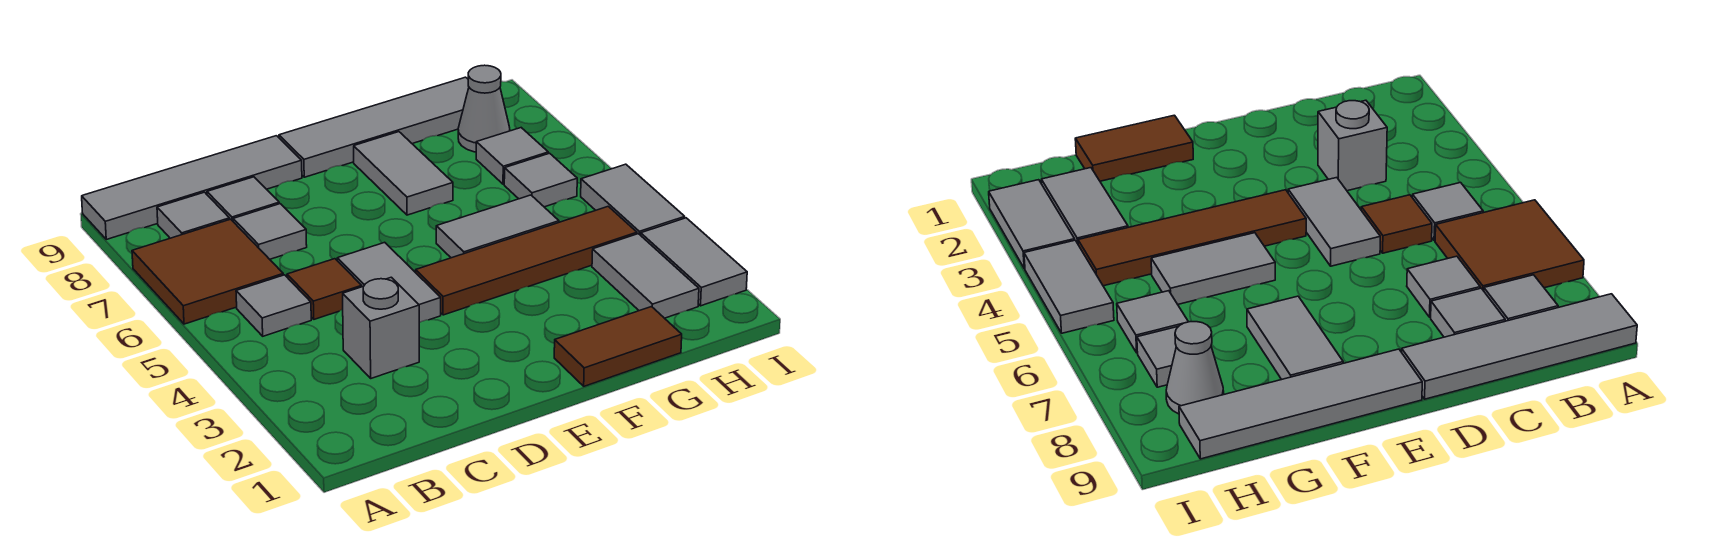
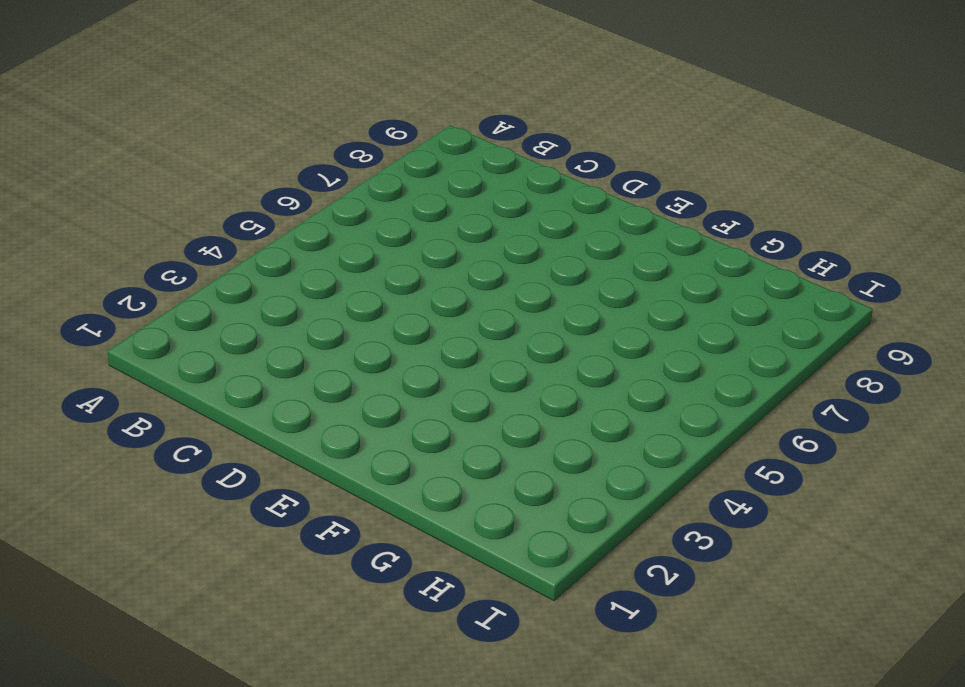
none -> brown 2x2 tile [132,219,283,324]
none -> grey 1x4 tile [82,136,302,239]
none -> grey 1x1 tile [236,275,311,336]

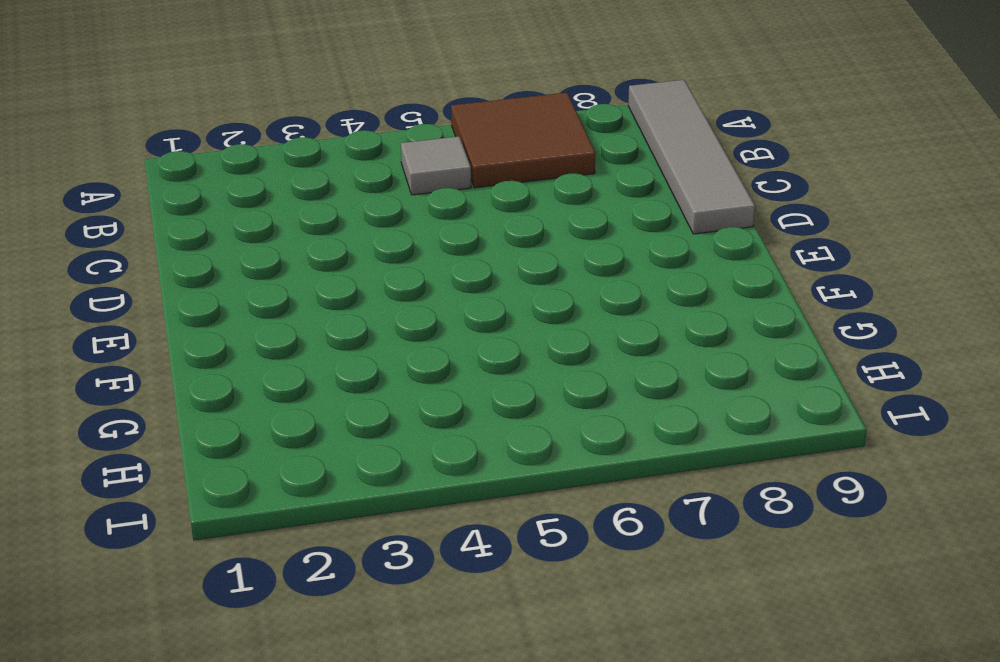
none -> grey 1x1 tile [157,192,230,238]
none -> grey 1x1 brick [343,277,419,378]
none -> brown 1x1 tile [287,259,362,319]

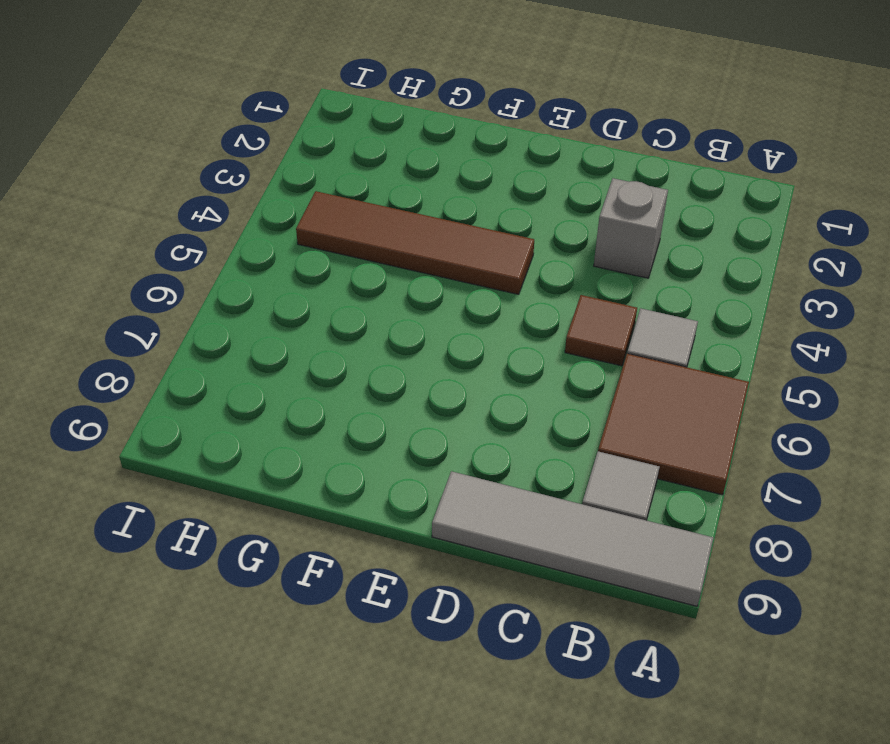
none -> grey 1x1 tile [233,204,307,259]
none -> grey 1x1 tile [207,177,279,221]
none -> grey 1x2 tile [337,242,441,323]

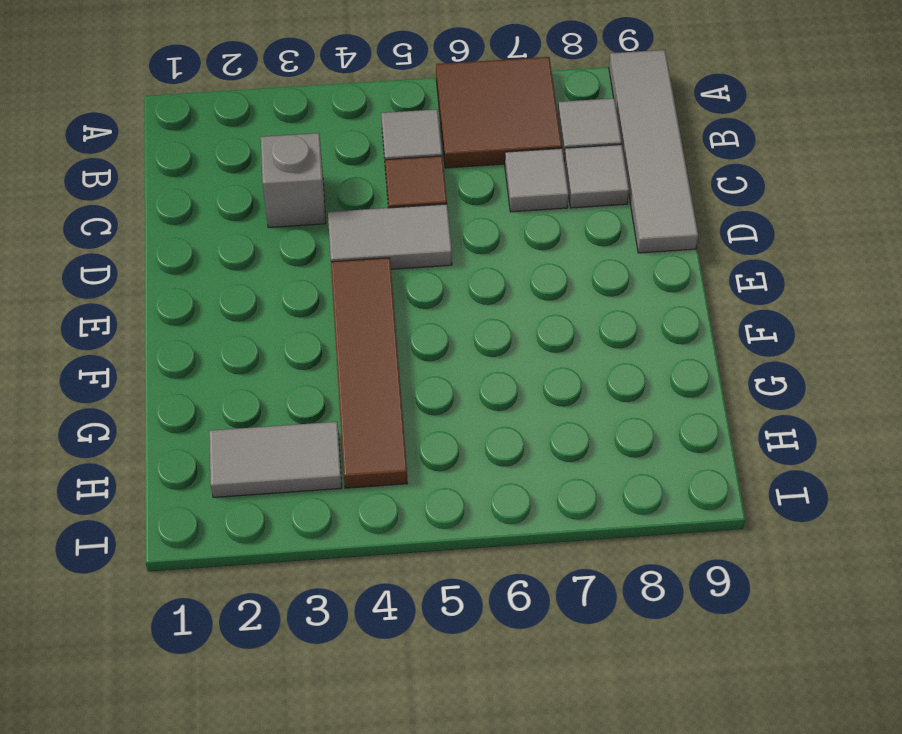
none -> grey 1x4 tile [279,77,469,177]
none -> brown 1x2 tile [554,307,682,386]
none -> grey 1x2 tile [436,195,559,258]

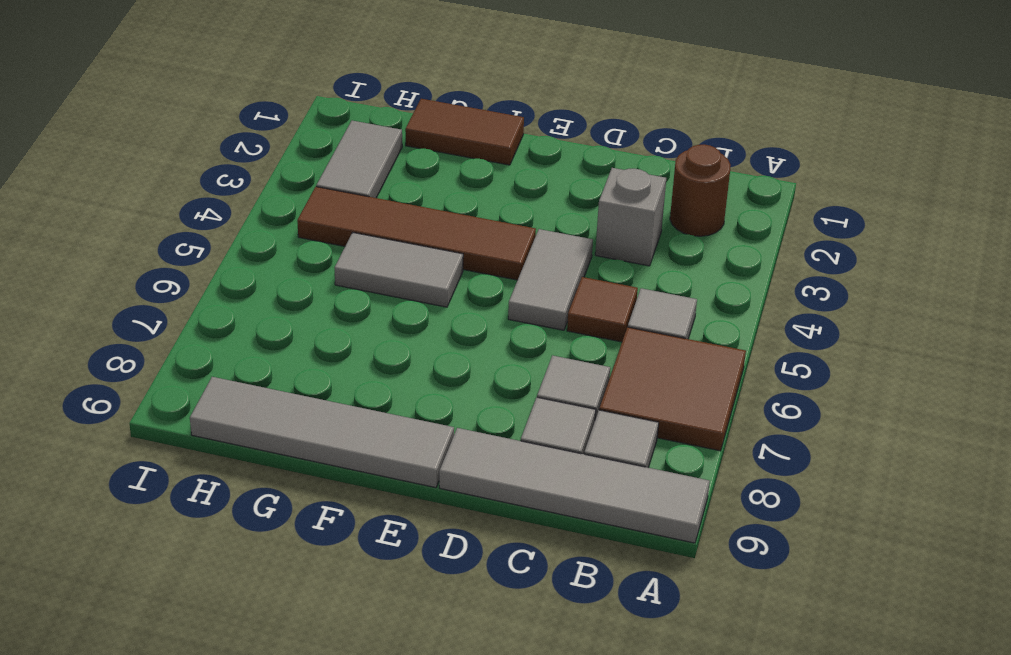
brown 1x1 round brick [670,145,731,236] -> none
none -> grey 1x2 tile [354,132,453,215]
none -> grey 1x1 tile [504,153,577,207]
none -> grey 1x1 tile [476,128,548,184]

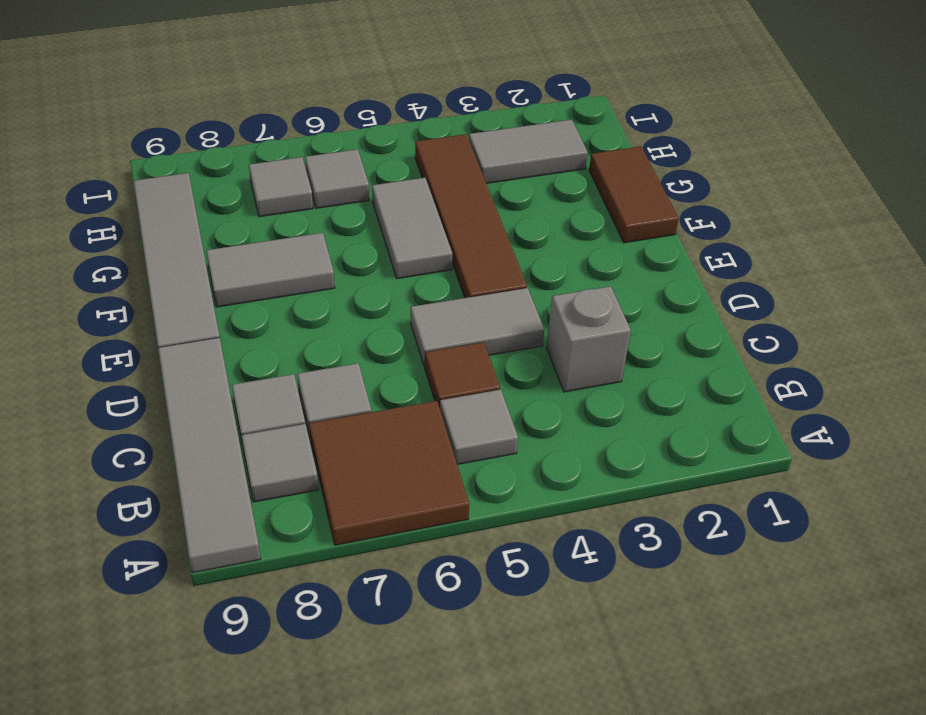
none -> grey 1x1 cone [458,65,510,152]
none -> grey 1x2 tile [641,218,747,306]
none -> grey 1x2 tile [581,164,685,235]

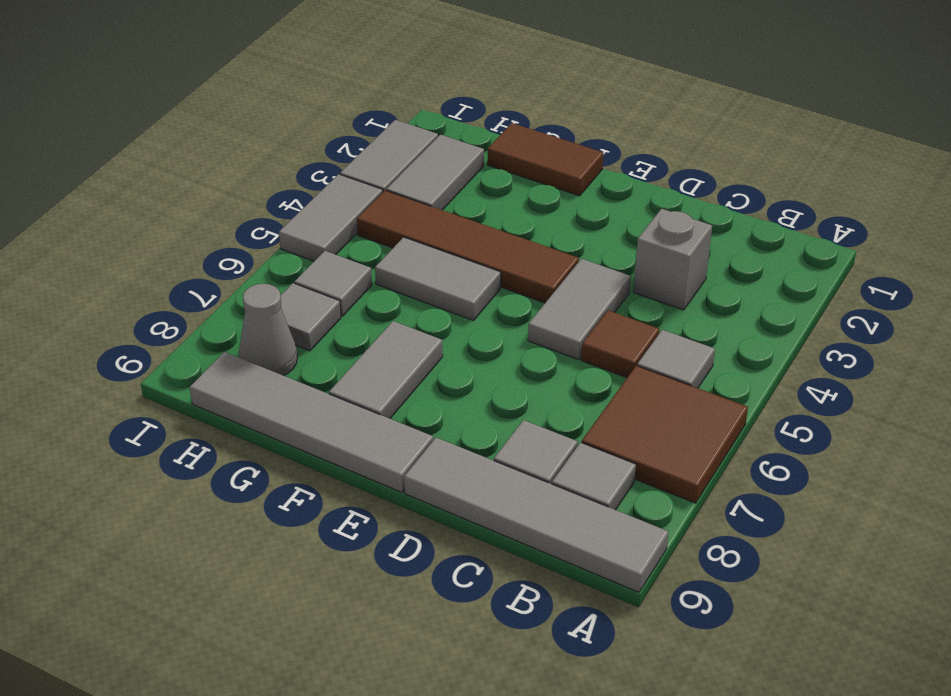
none -> grey 1x1 tile [233,204,307,259]

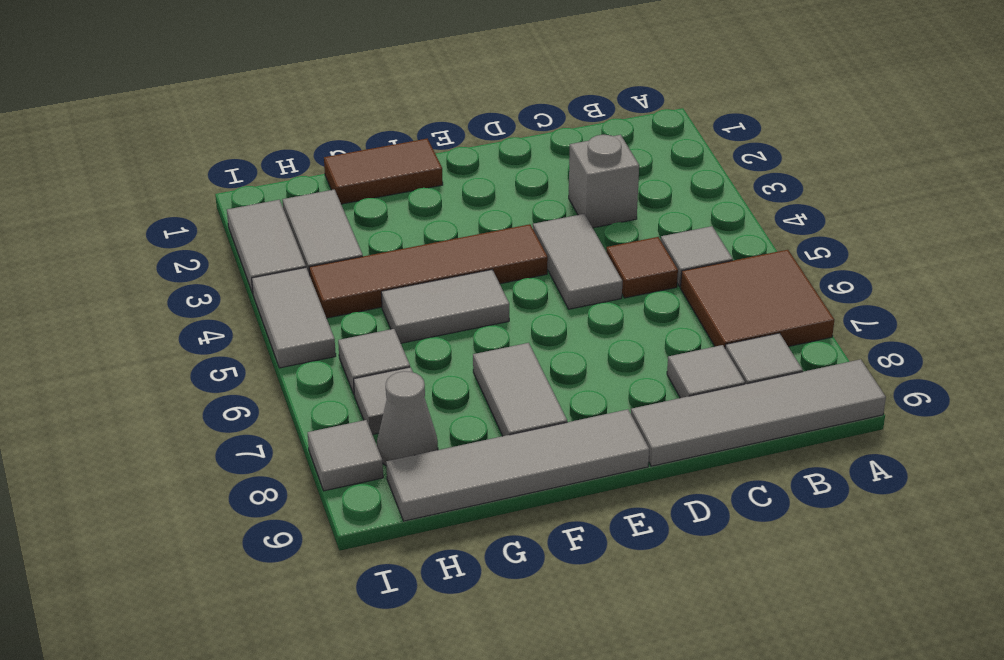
grey 1x1 tile [308,420,383,491] -> grey 1x1 tile moved to [233,204,307,259]

